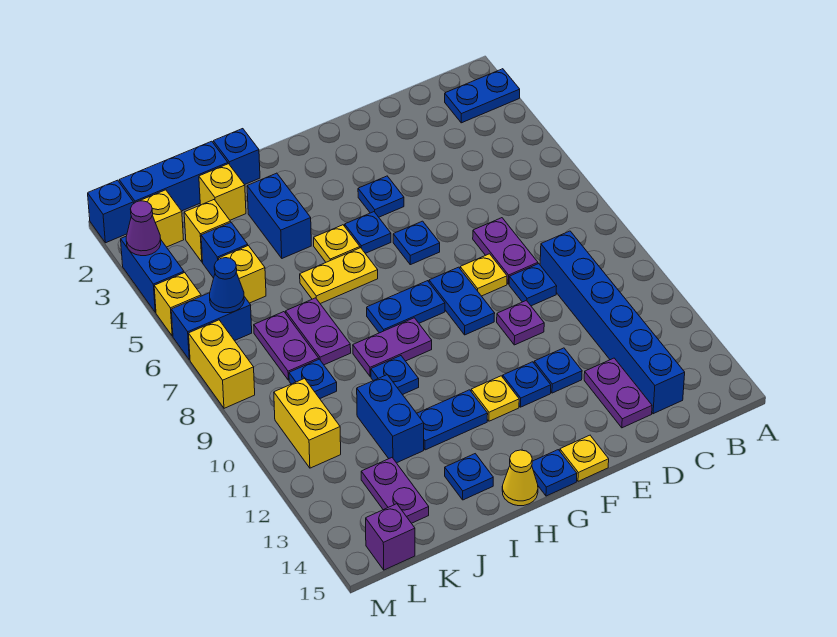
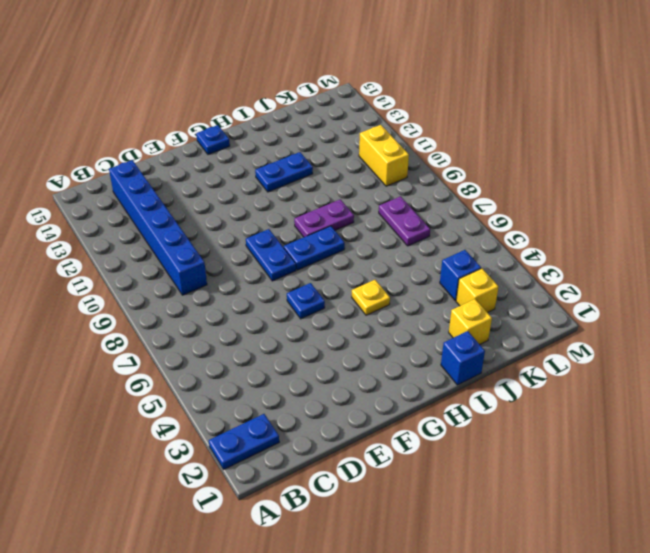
none -> purple 1x2 plate [473,218,538,284]
none -> blue 1x1 plate [509,264,557,306]
none -> purple 1x2 plate [584,358,652,428]
none -> yellow 1x1 plate [460,254,507,296]

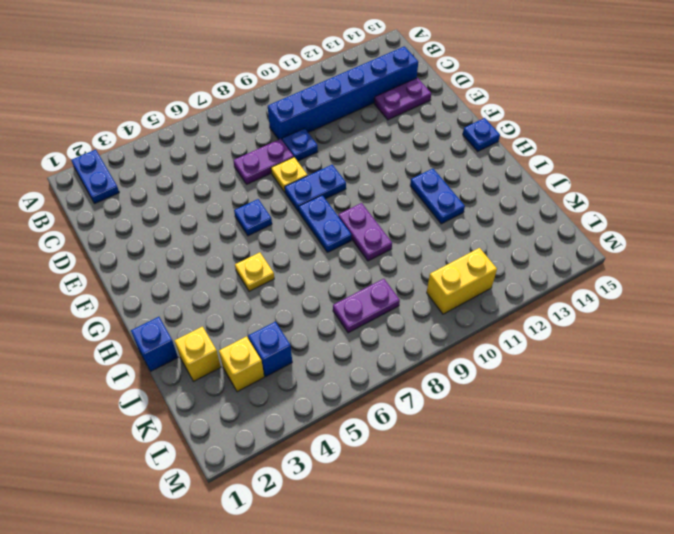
none -> purple 1x1 plate [497,300,544,345]
none -> blue 1x1 plate [534,348,582,393]
none -> blue 1x1 plate [358,176,404,217]
none -> blue 1x1 plate [503,362,551,407]

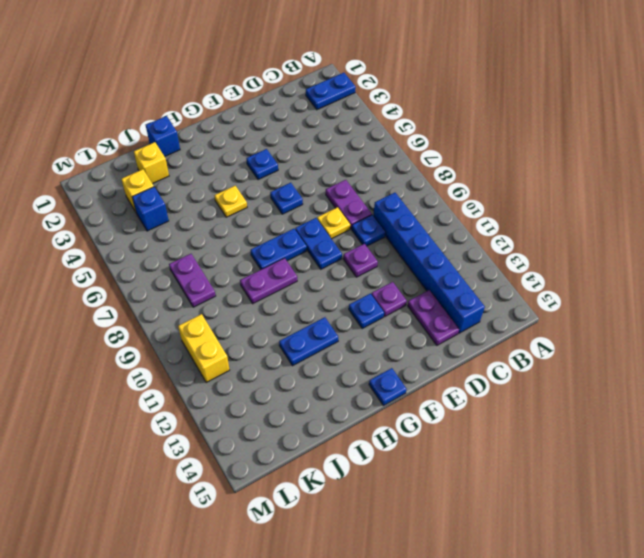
purple 1x1 plate [371,282,407,316] -> blue 1x1 plate [534,348,582,393]
none -> yellow 1x1 plate [560,435,609,481]
none -> blue 1x1 plate [345,212,391,253]
none -> yellow 1x1 plate [471,376,519,421]
none -> yellow 1x2 plate [300,248,378,304]

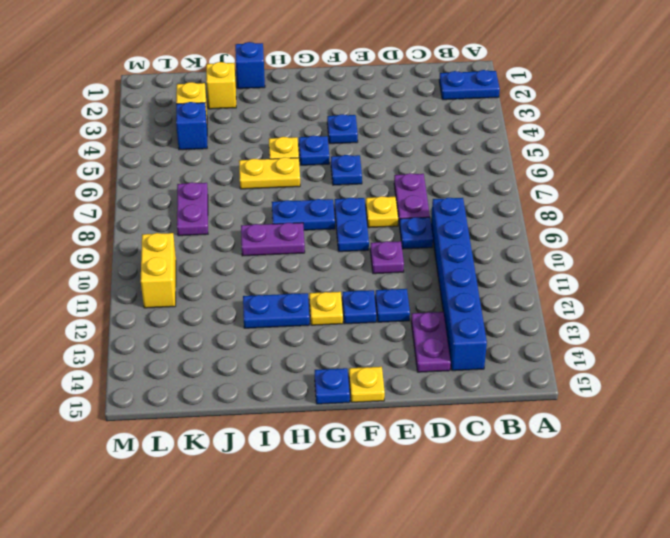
none -> yellow 1x1 cone [502,450,538,506]
none -> blue 1x2 brick [247,173,311,258]
none -> blue 1x1 plate [371,356,419,395]
none -> blue 1x1 plate [445,454,493,500]

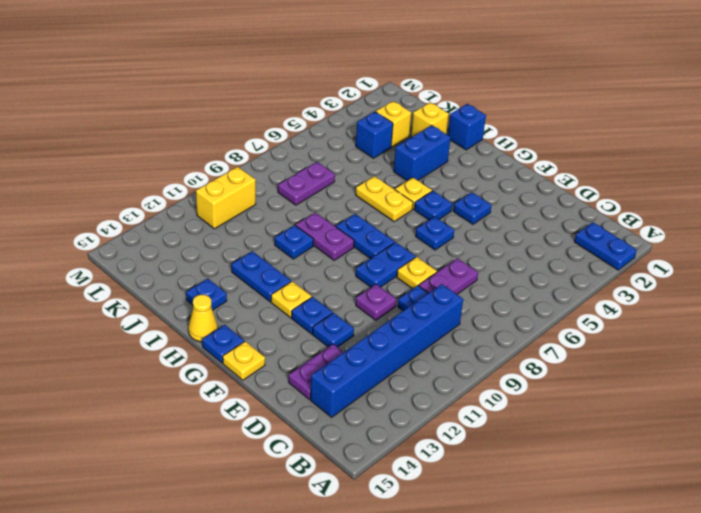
none -> blue 1x3 brick [119,141,228,211]
none -> purple 1x2 plate [286,298,351,365]
none -> blue 1x2 brick [357,375,424,463]
none -> yellow 1x1 brick [218,245,266,303]

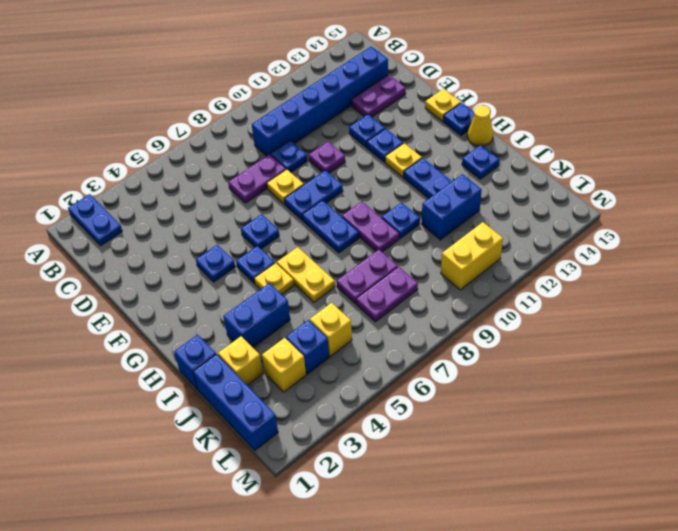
none -> blue 1x1 plate [289,359,337,398]
none -> purple 1x2 plate [361,458,429,523]
none -> yellow 1x1 brick [140,190,184,247]
none -> blue 1x2 brick [171,293,252,360]

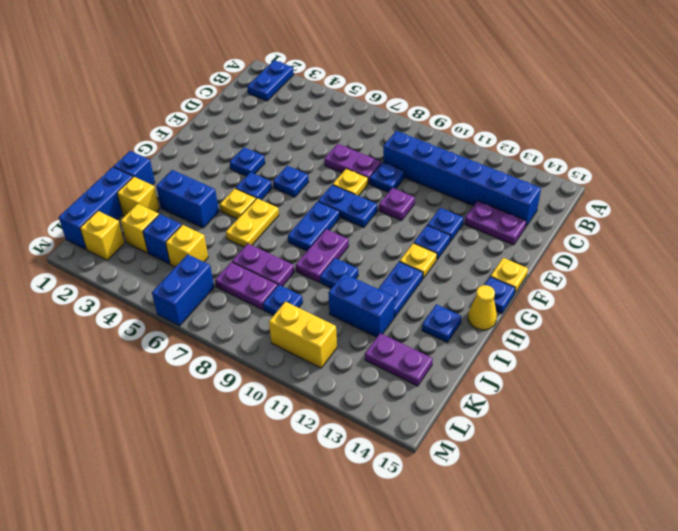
none -> purple 1x1 brick [366,504,415,570]
none -> blue 1x1 brick [88,180,134,243]
none -> blue 1x2 brick [121,237,184,312]
none -> yellow 1x1 brick [154,273,201,336]

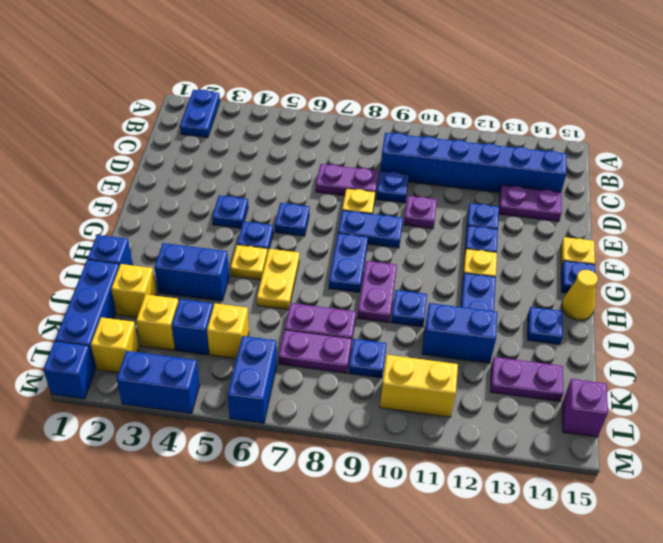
none -> yellow 1x1 brick [154,273,201,336]
none -> yellow 1x2 brick [189,320,255,408]
none -> blue 1x1 cone [210,258,244,313]
none -> purple 1x1 cone [126,201,161,256]

